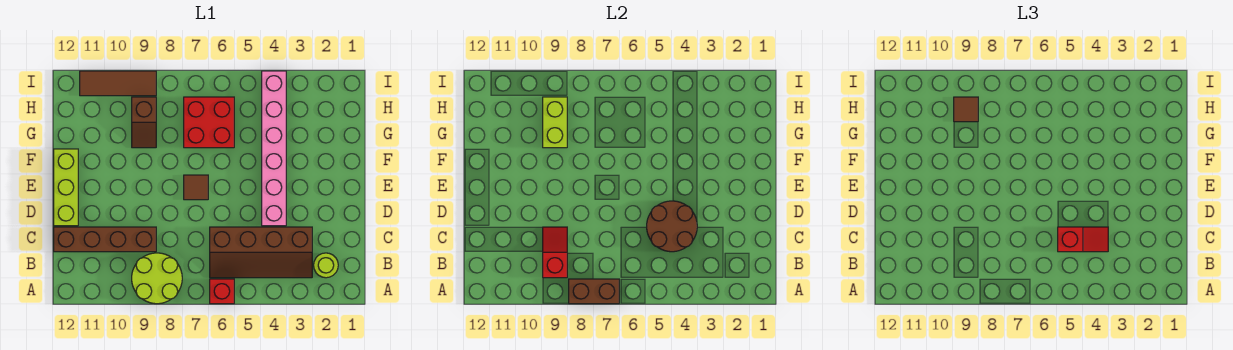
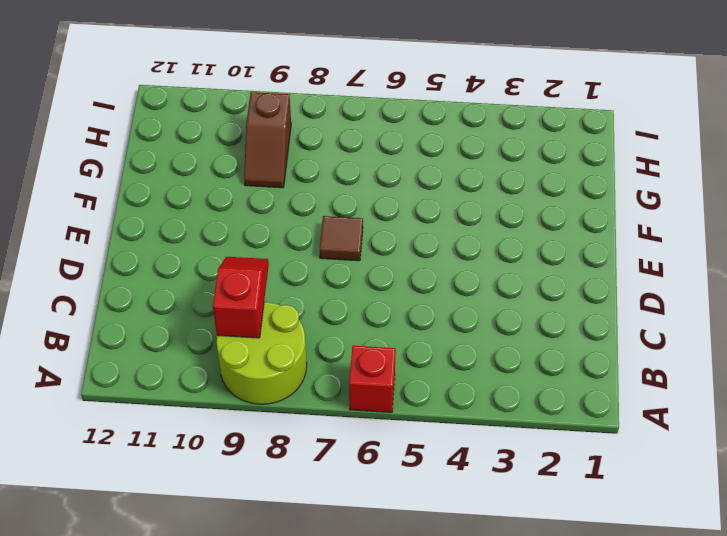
none -> lime 1x1 round brick [314,253,338,278]
none -> brown 2x4 slope [210,227,312,278]
none -> brown 1x4 brick [54,227,156,252]

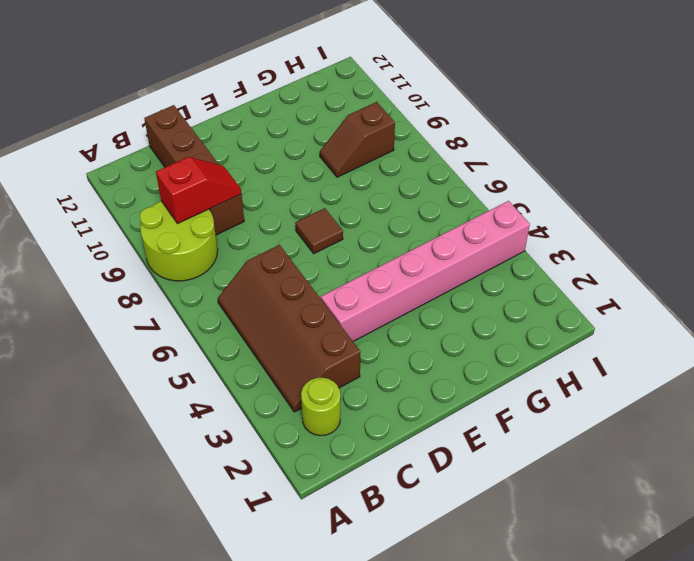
none -> red 1x1 brick [210,279,234,304]
none -> lime 1x3 brick [54,149,78,226]
none -> red 2x2 brick [184,97,234,148]

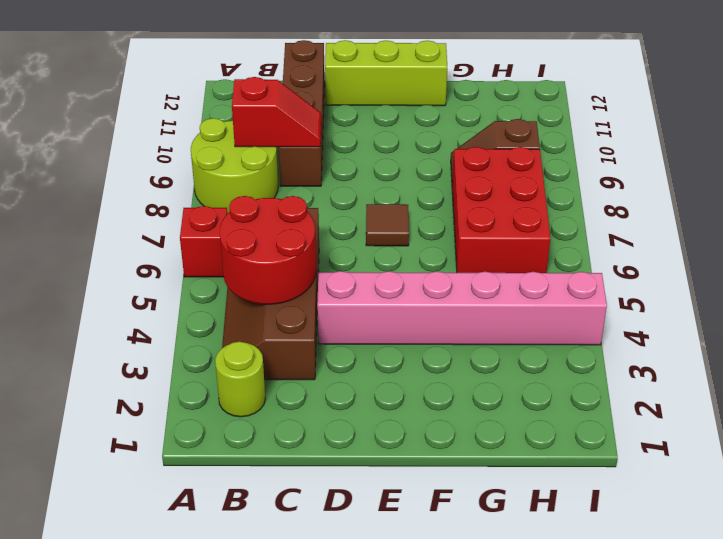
red 2x2 round brick [220,196,316,304] -> brown 2x2 round brick [647,201,697,252]
red 2x3 brick [452,147,550,273] -> red 2x2 brick [184,97,234,148]
none -> brown 1x3 tile [80,71,156,96]
none -> brown 1x2 brick [569,279,619,304]
none -> lime 1x2 brick [543,97,567,148]

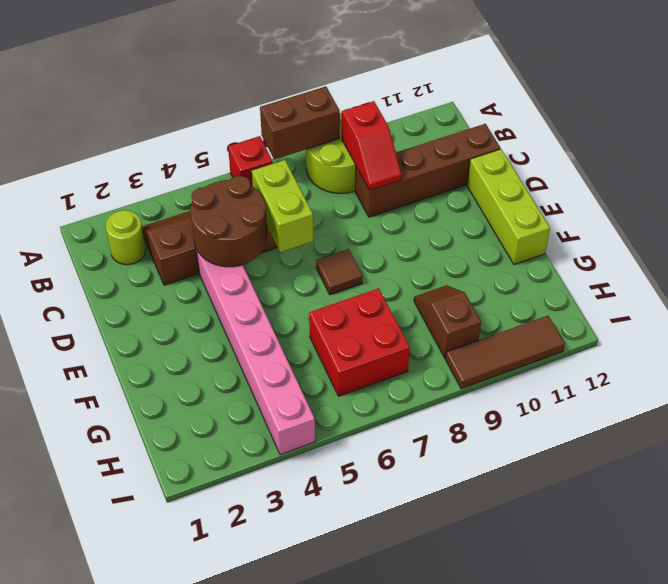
lime 1x2 brick [252,160,313,252] -> lime 1x2 brick moved to [543,97,567,148]
none -> red 1x2 slope [1058,227,1108,252]
none -> brown 1x1 tile [954,97,978,122]

